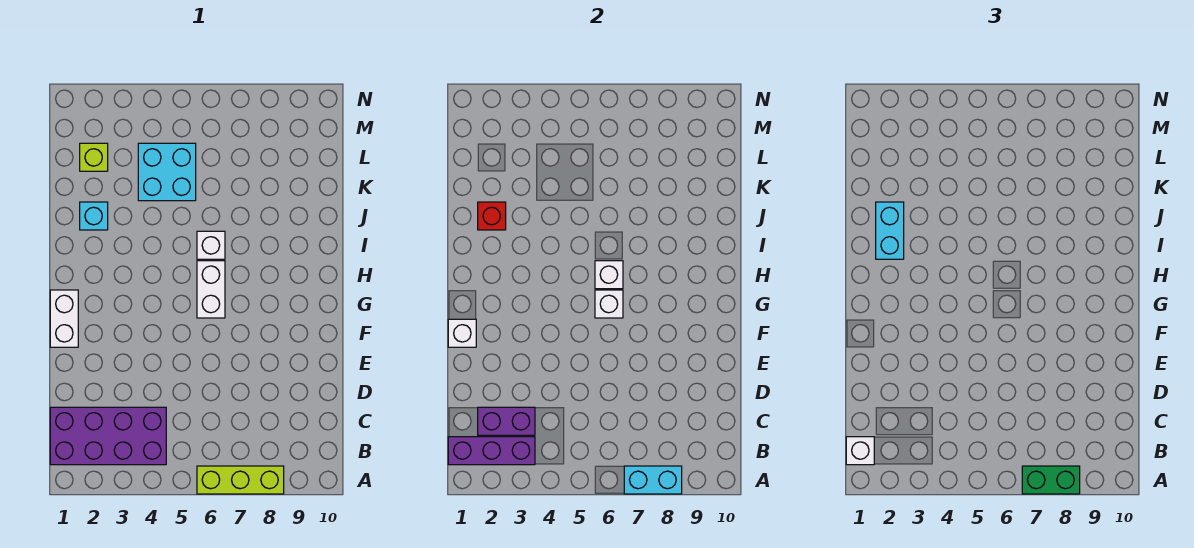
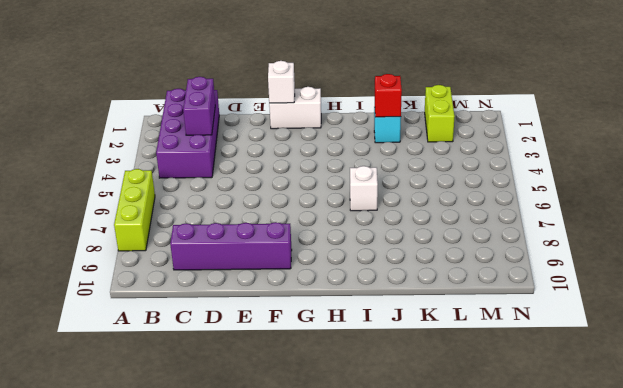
purple 1x4 brick [170,222,292,270] -> none
lime 1x2 brick [425,85,455,142] -> lime 1x1 brick [80,143,108,171]
none -> white 1x2 brick [197,261,225,318]
none -> cyan 2x2 brick [138,143,196,201]
none -> cyan 1x2 brick [624,466,682,494]

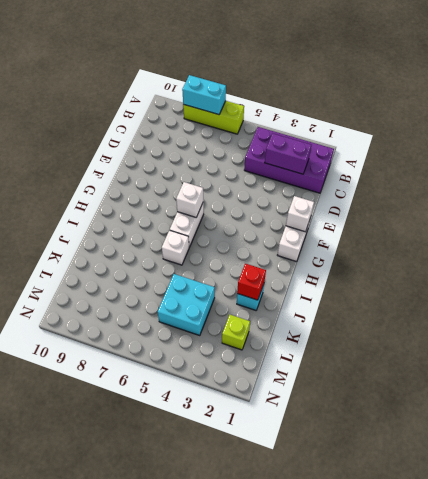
none -> purple 1x3 brick [448,437,535,465]
none -> white 1x1 brick [595,261,623,289]
none -> green 1x2 brick [1022,466,1080,494]

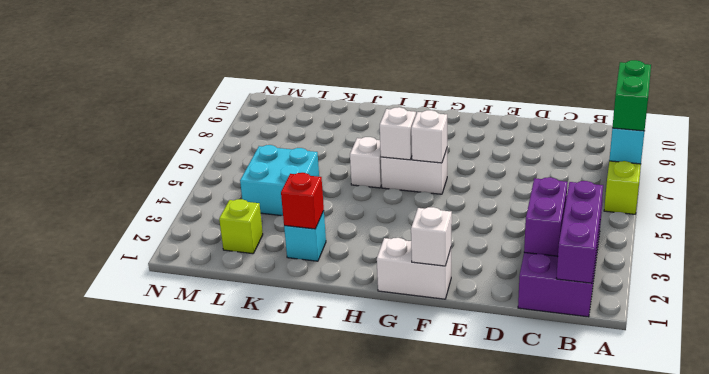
none -> white 1x1 brick [846,437,874,465]
none -> cyan 1x2 brick [876,202,904,259]

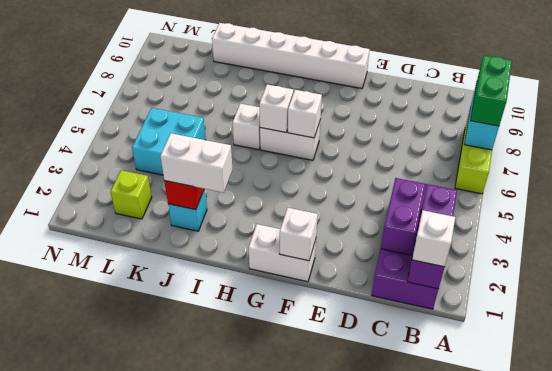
white 1x6 brick [212,23,370,88] -> none
white 1x2 brick [160,133,233,193] -> cyan 1x2 brick [876,202,904,259]

